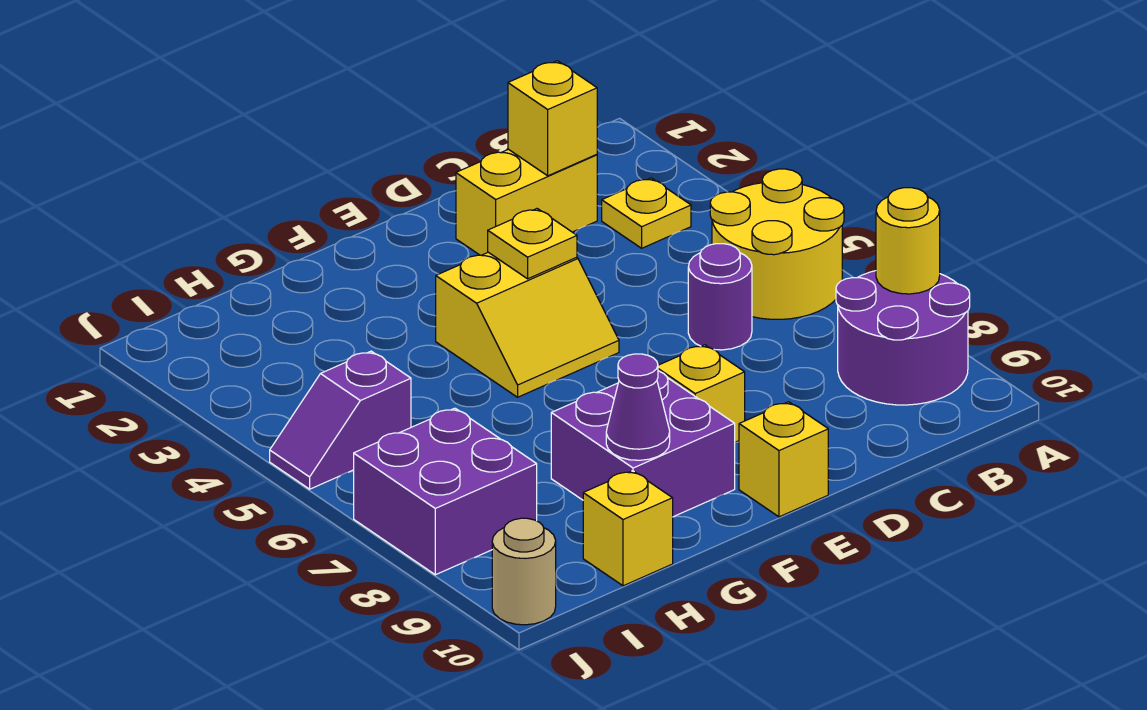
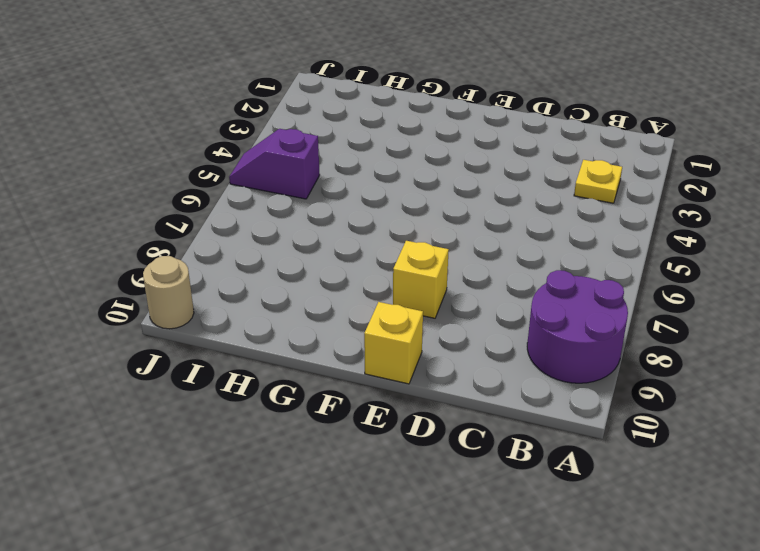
none -> yellow 2x2 round brick [710,169,844,319]
none -> yellow 1x2 brick [456,149,597,255]
none -> purple 1x1 round brick [688,244,752,350]

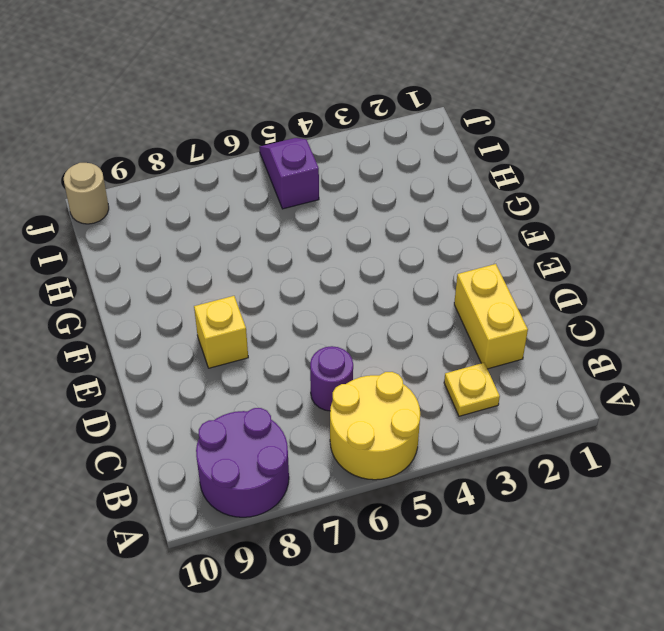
none -> yellow 2x2 slope [436,252,619,397]
none -> yellow 1x1 brick [739,402,828,517]
none -> purple 2x2 brick [551,371,735,517]

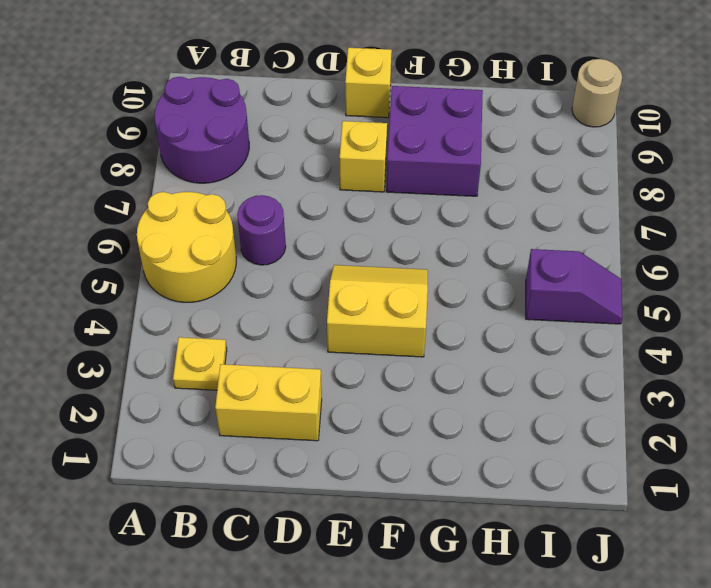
none -> yellow 1x1 brick [583,471,673,586]
none -> purple 2x2 brick [354,408,537,575]
none -> yellow 1x1 round brick [876,188,940,294]

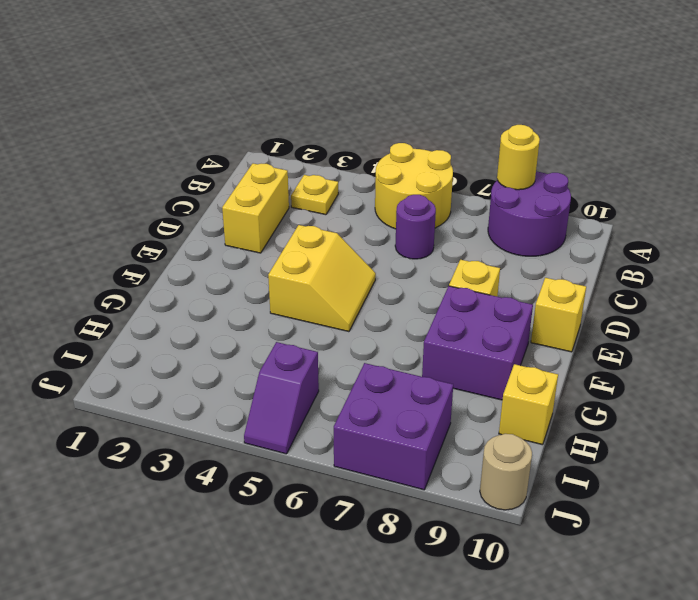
none -> yellow 1x1 brick [508,61,597,176]
none -> yellow 1x1 plate [488,209,577,279]
none -> purple 1x1 cone [606,354,670,460]

